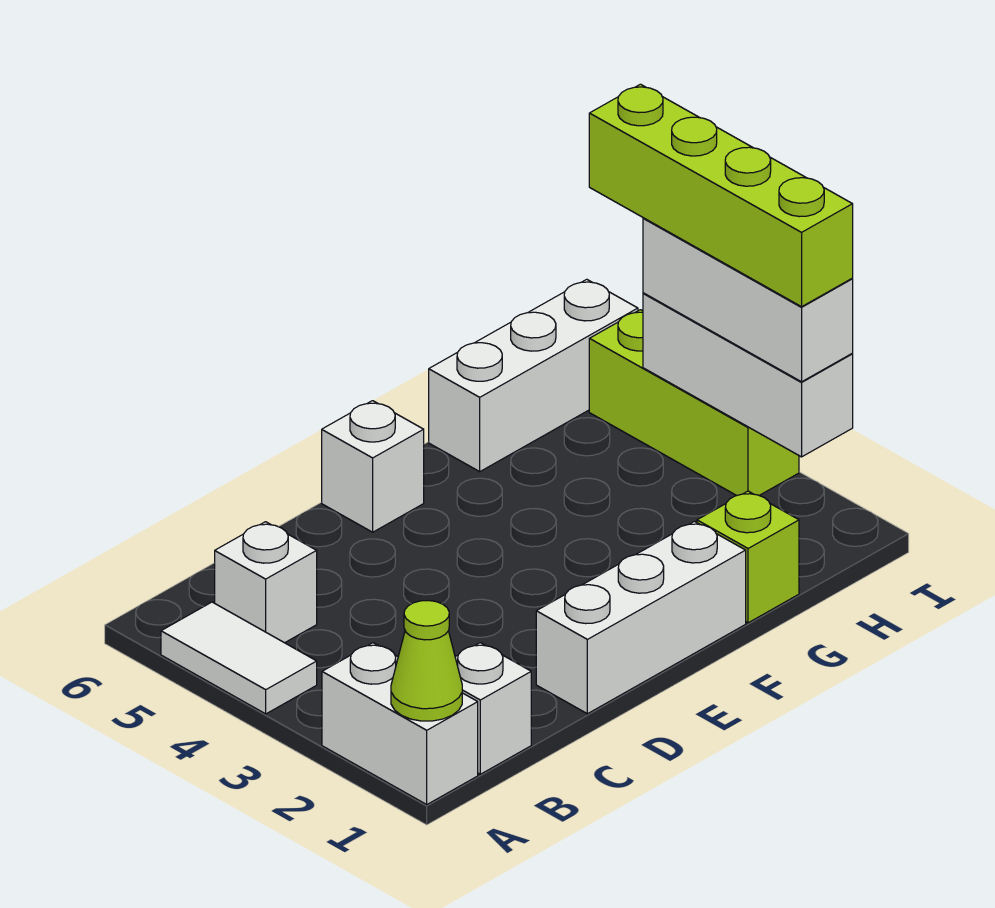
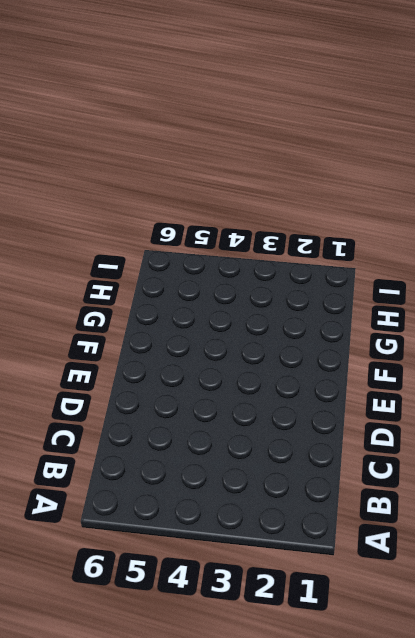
none -> white 1x2 brick [322,643,478,804]
none -> white 1x2 tile [161,602,317,714]
none -> white 1x1 brick [455,643,531,774]

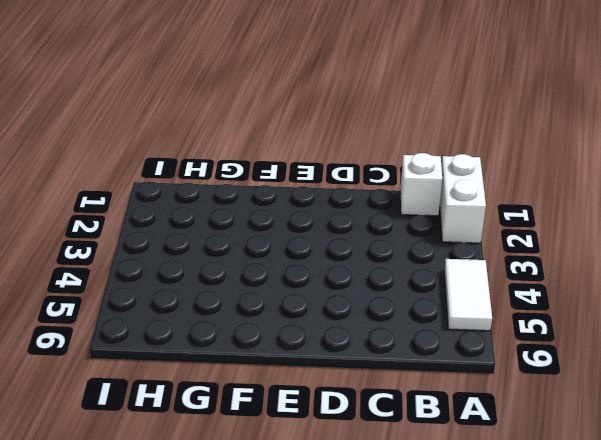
none -> white 1x1 brick [215,522,317,643]
none -> white 1x3 brick [536,522,746,714]
none -> white 1x1 brick [322,401,424,532]

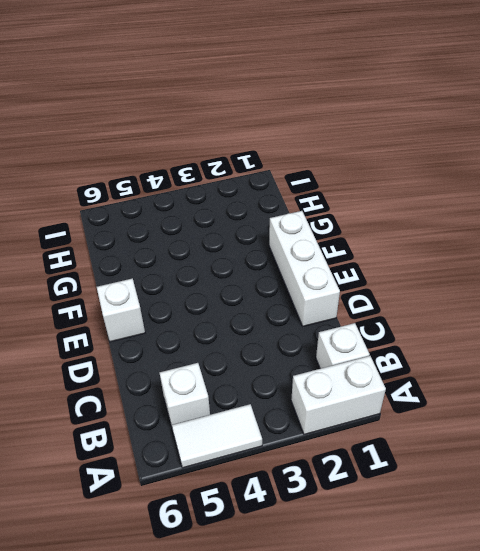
none -> lime 1x1 brick [697,491,799,623]
none -> white 1x3 brick [429,279,638,472]
none -> lime 1x3 brick [589,310,799,496]

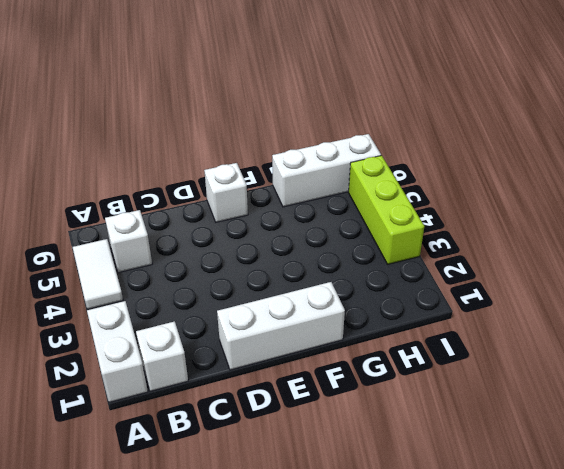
none -> lime 1x1 brick [697,491,799,623]
none -> lime 1x1 cone [391,601,462,721]
none -> white 1x3 brick [643,293,853,457]

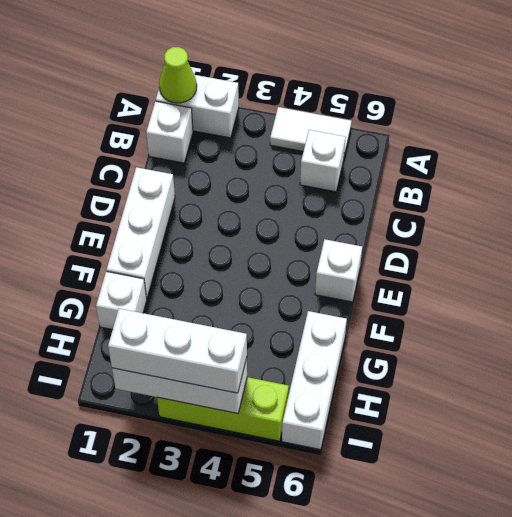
white 1x1 brick [96,271,147,330] -> lime 1x1 brick [697,491,799,623]
none -> lime 1x4 brick [589,84,853,307]

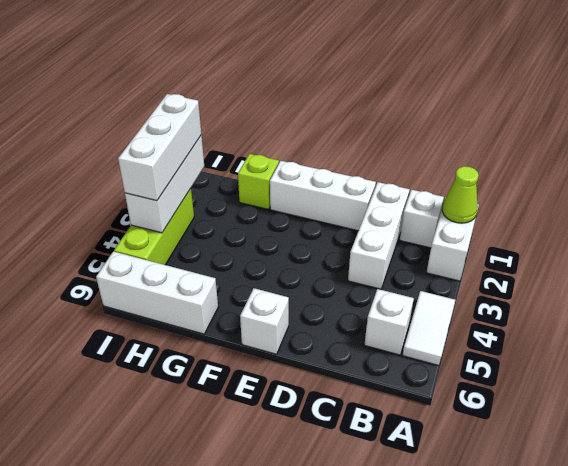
white 1x3 brick [348,182,409,289] -> none
none -> lime 1x4 brick [589,84,853,307]

